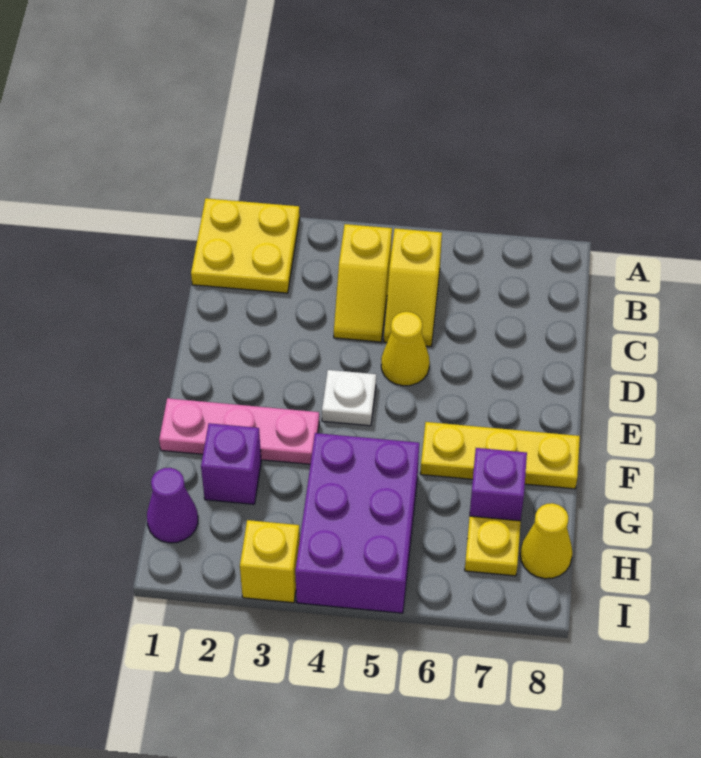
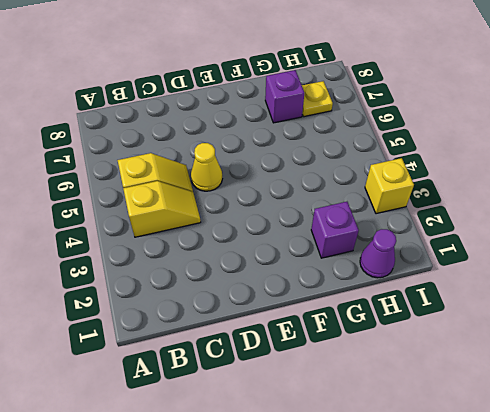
none -> yellow 2x2 plate [191,198,300,293]
none -> white 1x1 plate [322,370,376,426]
none -> pink 1x3 plate [159,398,319,464]

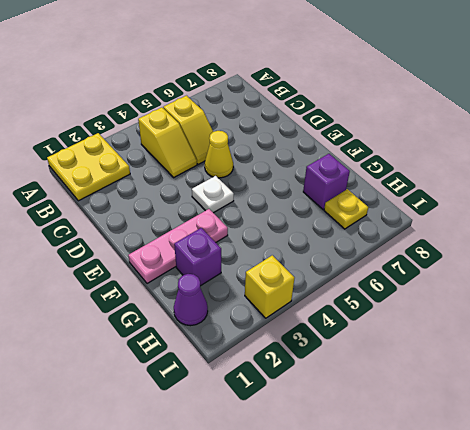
none -> yellow 1x3 plate [420,422,580,489]
none -> purple 2x3 brick [295,433,419,613]
none -> yellow 1x1 cone [520,503,573,579]

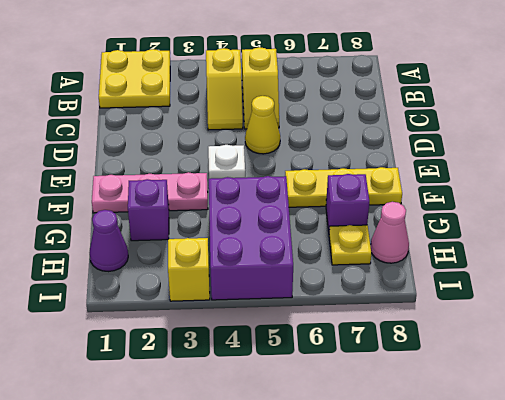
pink 1x1 cone [371,202,409,263] -> yellow 1x1 cone [520,503,573,579]

